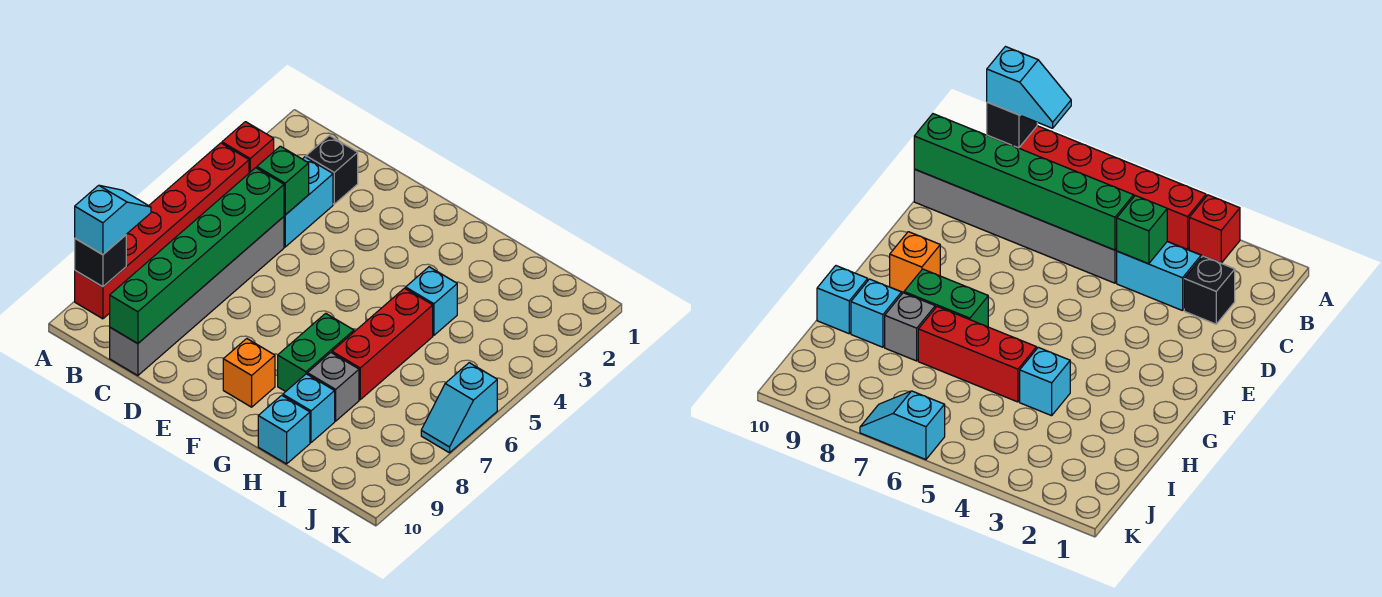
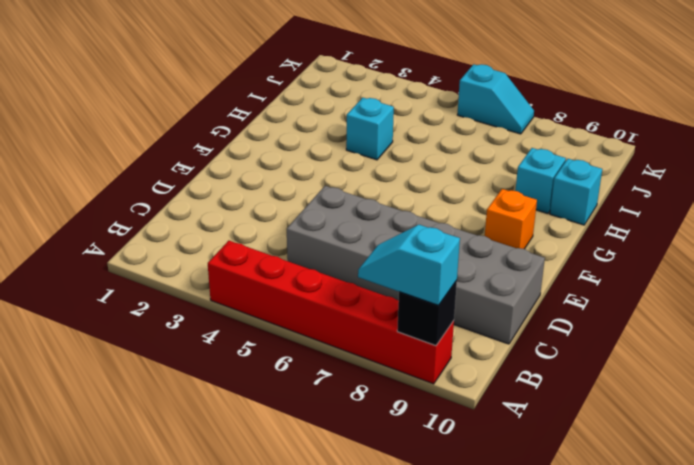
grey 2x6 brick [287,186,545,344] -> grey 1x6 brick [110,217,284,376]
none -> red 1x1 brick [222,122,274,173]
none -> black 1x1 brick [306,136,358,204]
none -> cyan 1x2 brick [284,157,333,247]

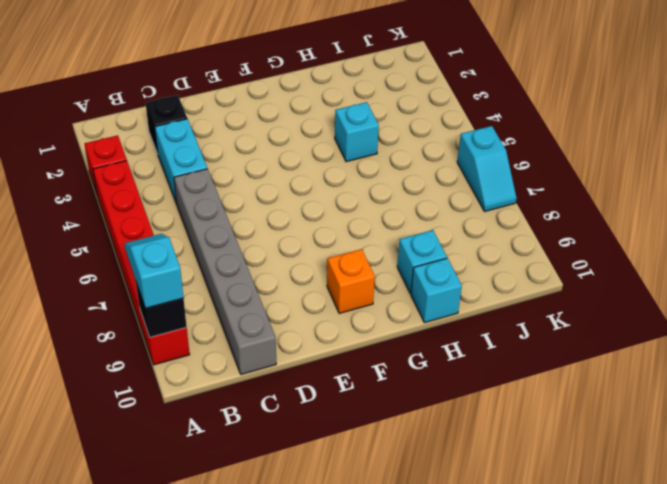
none -> green 1x2 brick [278,313,354,392]
none -> red 1x3 brick [332,288,433,400]
none -> grey 1x1 brick [307,353,359,421]

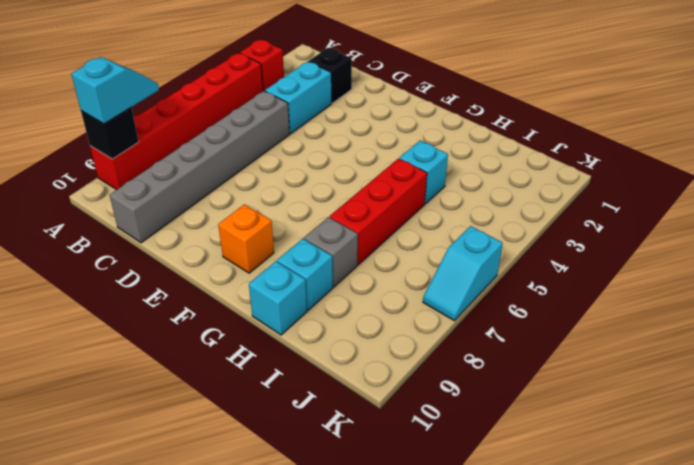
none -> green 1x2 brick [278,313,354,392]
none -> green 1x1 brick [257,146,309,215]
none -> green 1x6 brick [110,168,284,344]

